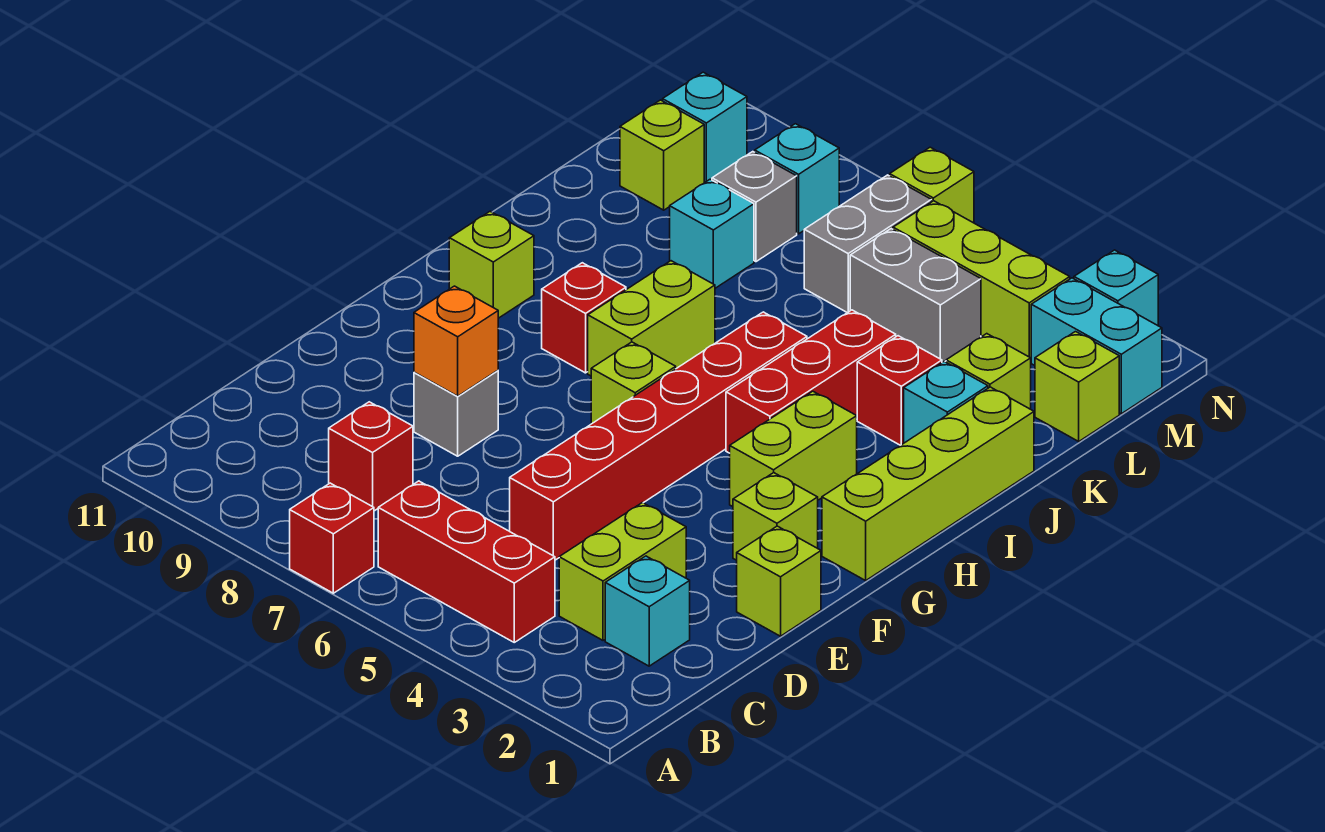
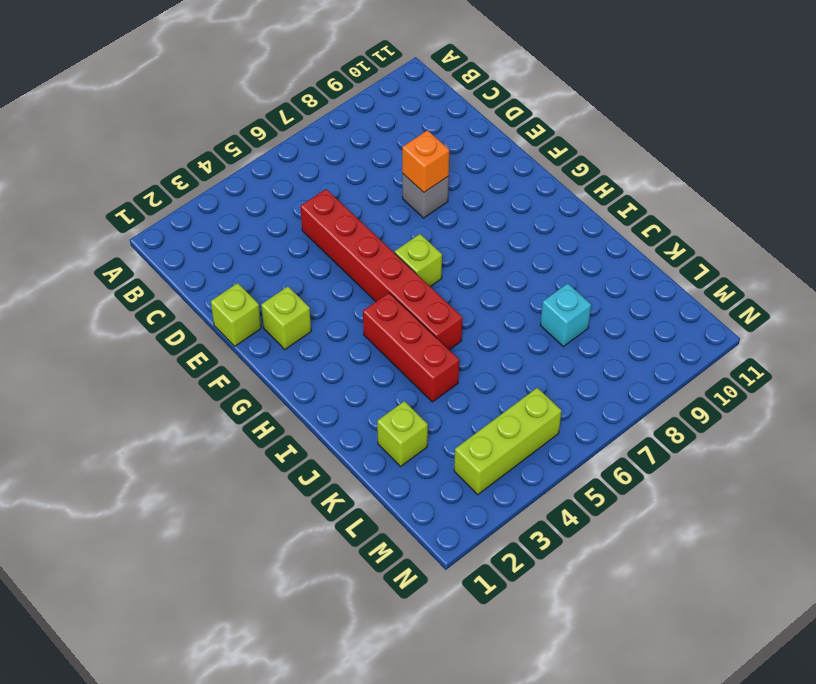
none -> red 1x1 brick [290,483,374,593]
none -> red 1x3 brick [378,481,555,642]
none -> cyan 1x1 brick [605,556,690,666]
none -> lime 1x2 brick [559,503,686,640]

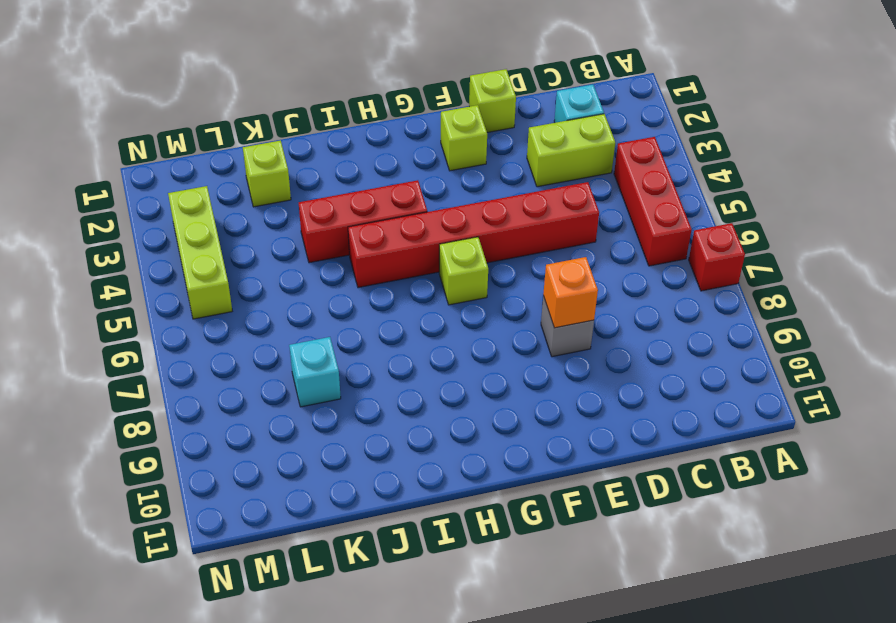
none -> red 1x1 brick [329,402,413,511]
none -> lime 1x4 brick [822,387,1034,581]
none -> lime 1x2 brick [730,391,857,507]
none -> lime 1x2 brick [588,261,715,376]

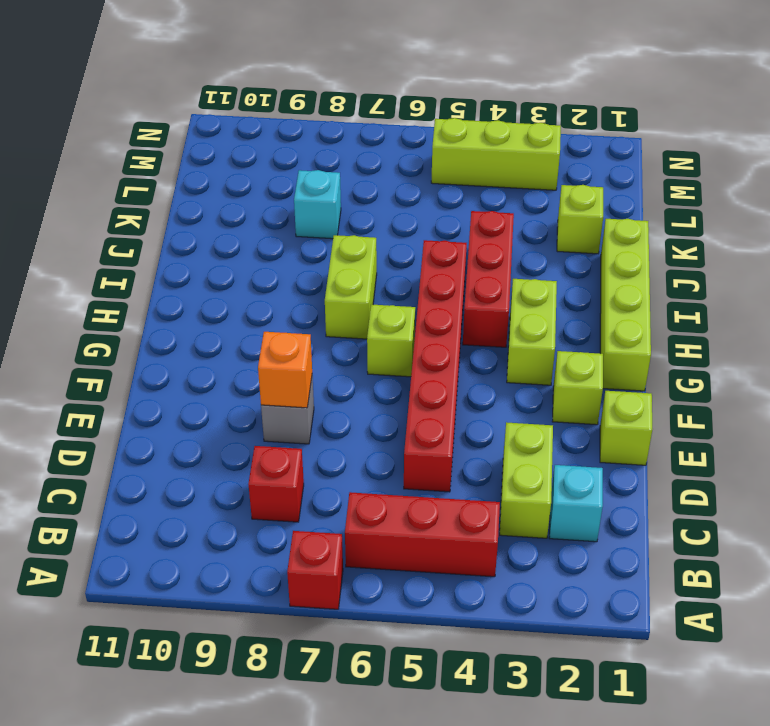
none -> red 1x1 brick [542,263,626,373]
none -> lime 1x1 brick [449,211,534,318]
none -> cyan 1x1 brick [904,361,988,443]
none -> red 1x1 brick [857,336,942,445]

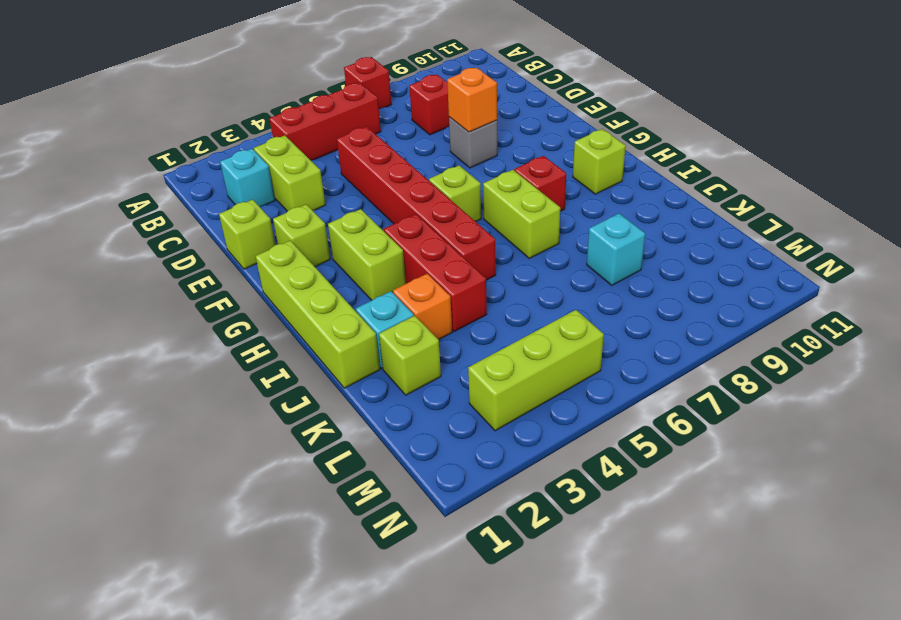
orange 1x1 brick [393,274,452,340] -> red 1x1 brick [857,336,942,445]
none -> lime 1x1 brick [1035,332,1119,441]
none -> grey 1x2 brick [850,229,981,362]
none -> grey 1x2 brick [804,175,931,313]
none -> grey 1x1 brick [712,152,797,262]

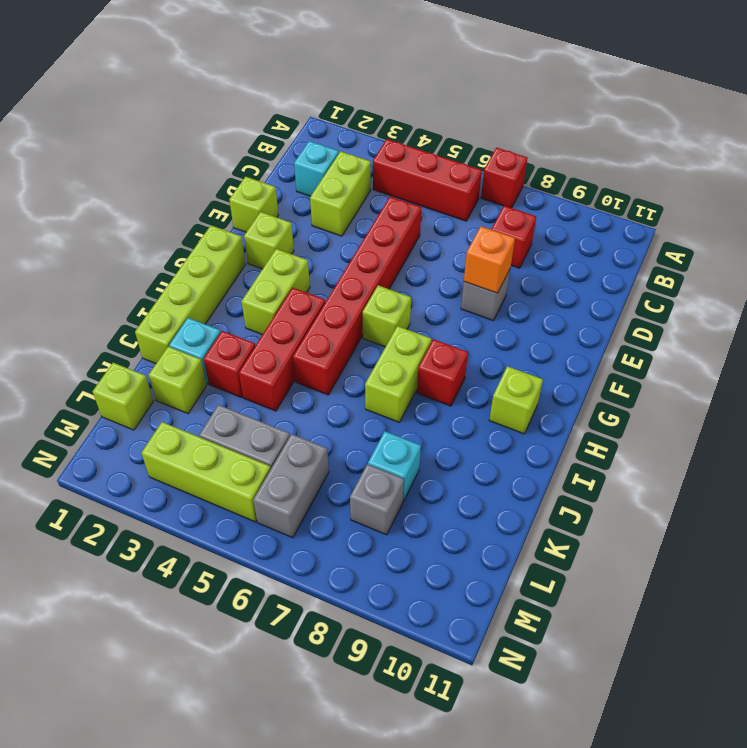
none -> lime 1x1 brick [620,100,704,210]
none -> cyan 1x2 brick [1031,278,1162,414]
none -> cyan 1x1 brick [755,124,839,234]
none -> cyan 1x1 brick [663,72,747,182]

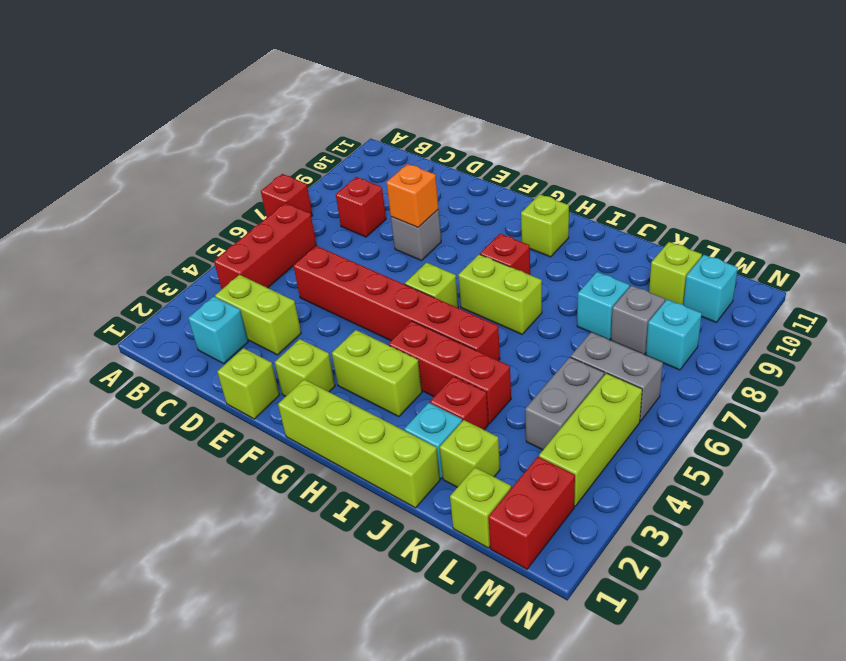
red 1x2 brick [488,457,575,569] -> cyan 1x2 brick [1031,278,1162,414]
none -> cyan 1x1 brick [1074,250,1158,325]
none -> lime 1x1 brick [890,147,974,223]

